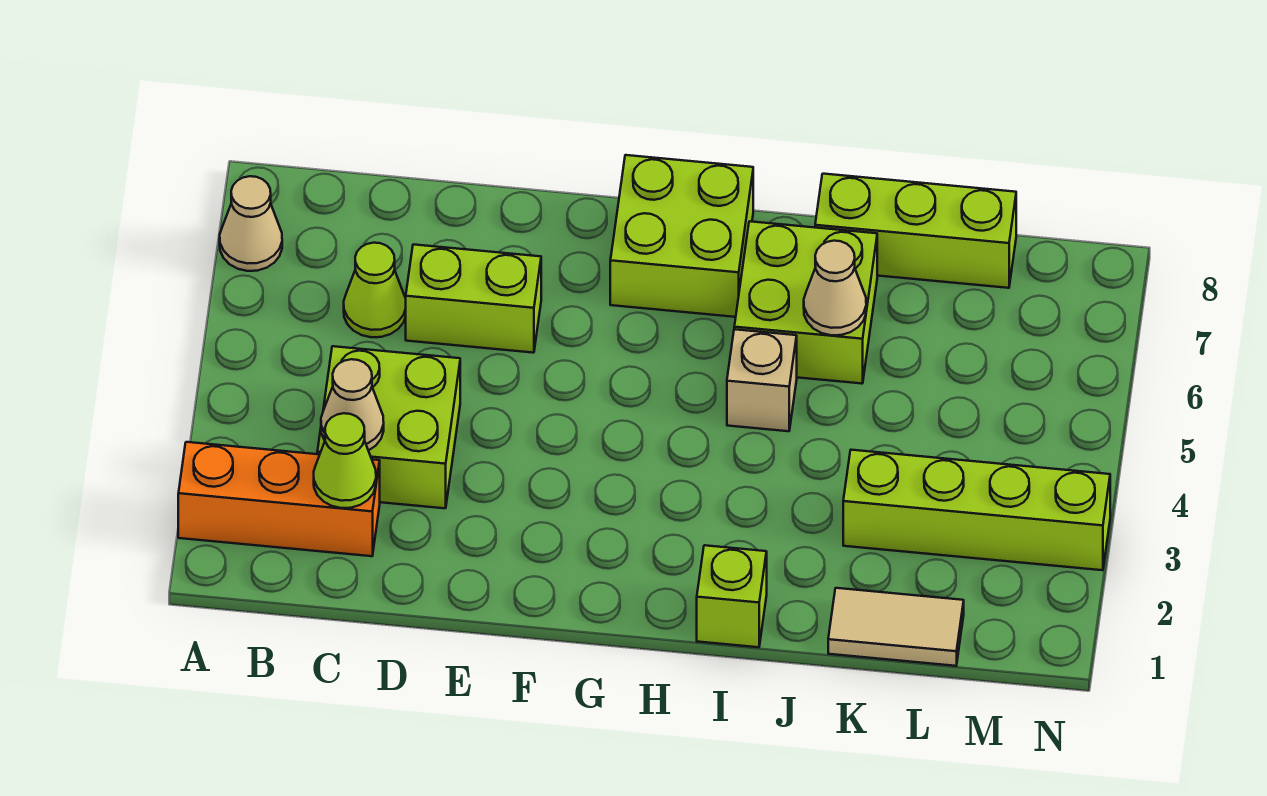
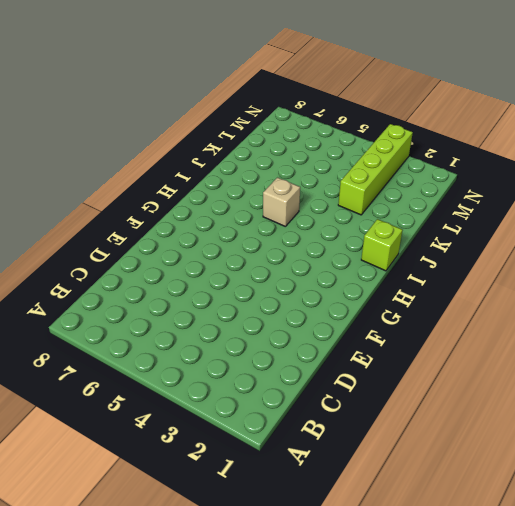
none -> orange 1x3 brick [178,442,380,556]
none -> tan 1x1 cone [220,176,282,271]
none -> lime 2x2 brick [317,346,460,508]

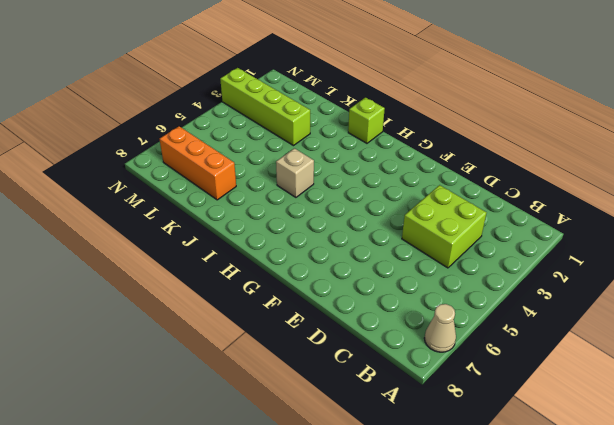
orange 1x3 brick [160,126,236,200] -> orange 1x3 brick moved to [178,442,380,556]
none -> lime 1x1 cone [344,243,406,337]
none -> lime 1x2 brick [406,244,541,353]
none -> lime 2x2 brick [610,155,753,317]

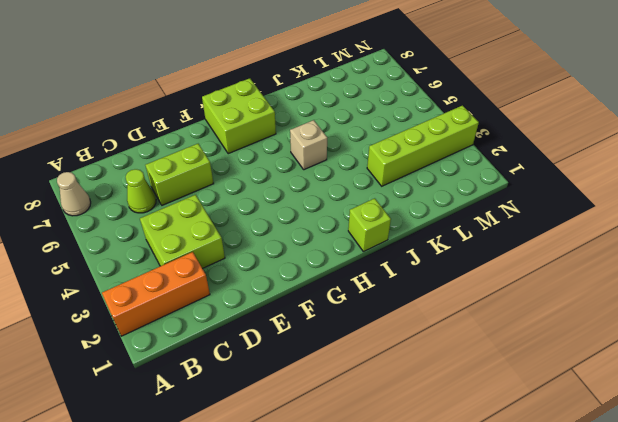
none -> lime 2x2 brick [734,221,877,384]
none -> lime 1x3 brick [815,174,1016,288]
none -> tan 1x2 tile [828,588,964,666]

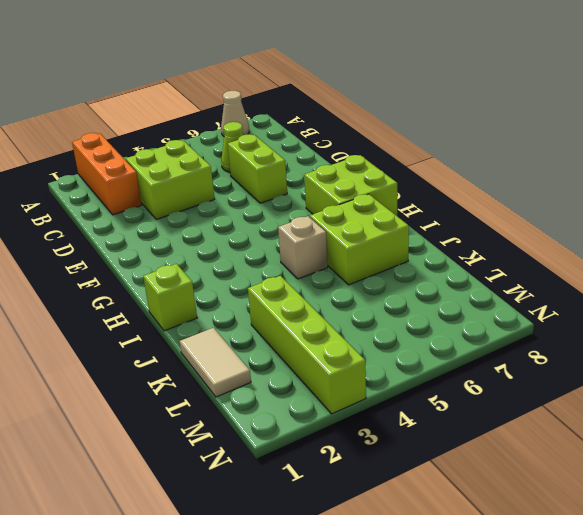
none -> lime 1x3 brick [815,174,1016,288]
none -> lime 1x1 cone [314,413,376,508]
none -> tan 1x1 cone [321,359,384,450]

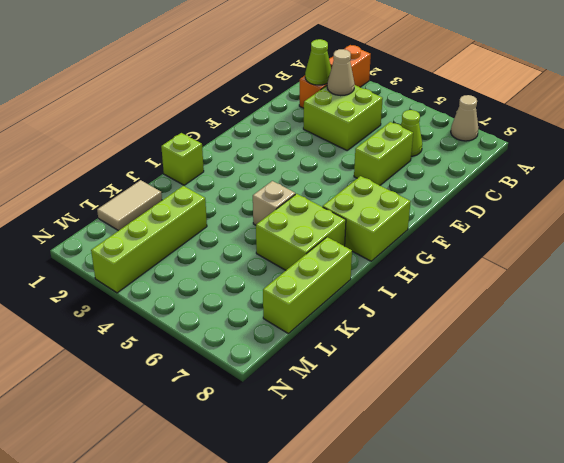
none -> tan 1x1 cone [804,241,866,335]

